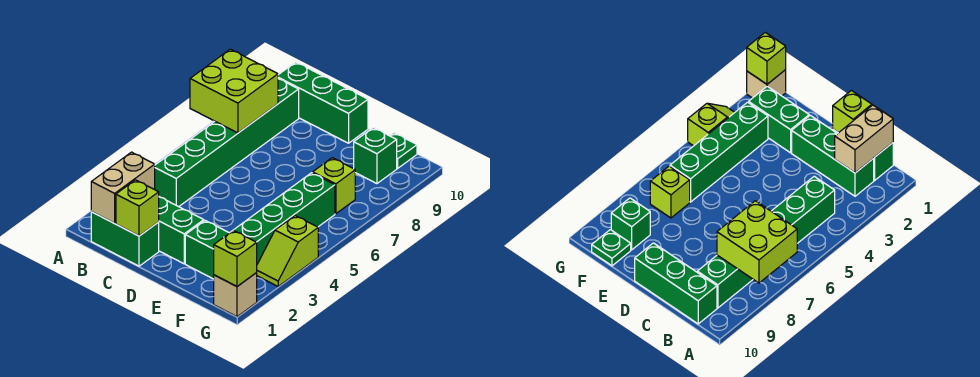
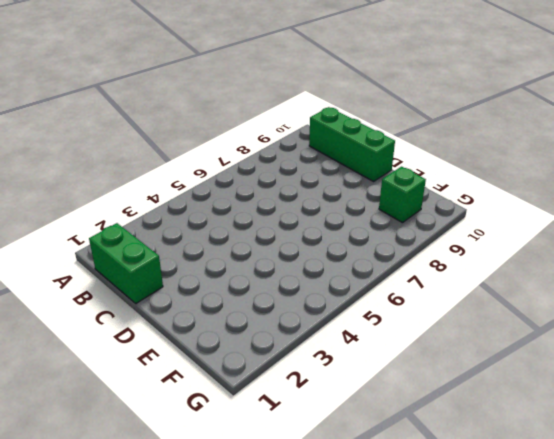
none -> green 1x3 brick [159,197,204,264]
none -> green 1x6 brick [155,79,299,207]
none -> green 1x2 brick [185,221,229,279]

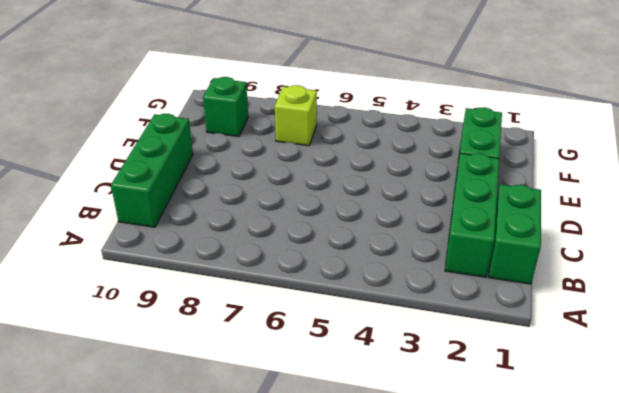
none -> green 1x6 brick [155,79,299,207]
none -> green 1x4 brick [231,173,335,264]
none -> green 1x1 plate [390,133,417,169]

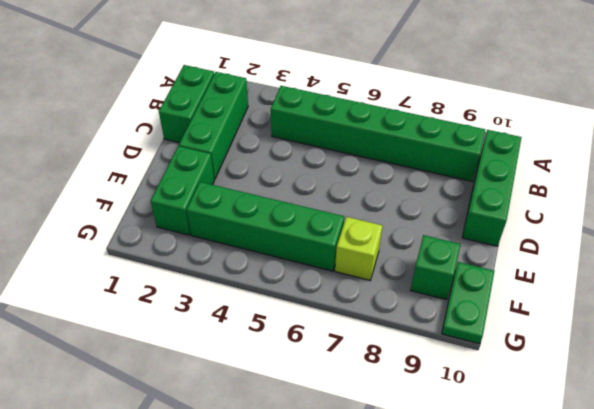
green 1x2 plate [442,262,494,344] -> green 1x1 plate [390,133,417,169]
none -> tan 1x1 brick [214,273,257,317]
none -> lime 1x2 slope [256,216,318,286]
none -> lime 2x2 brick [190,49,278,133]

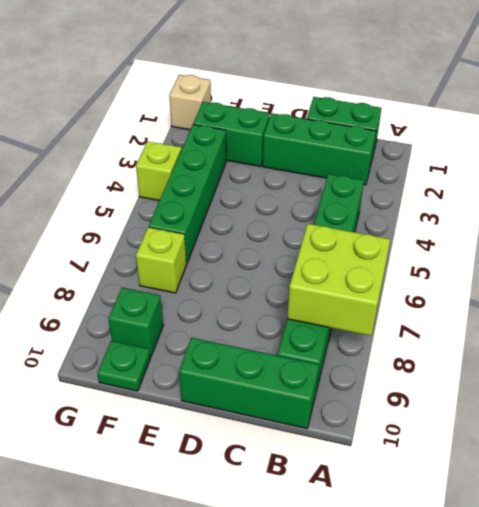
none -> tan 1x2 brick [91,152,155,223]
none -> lime 1x1 brick [116,180,159,236]
none -> lime 1x1 brick [214,230,257,286]

